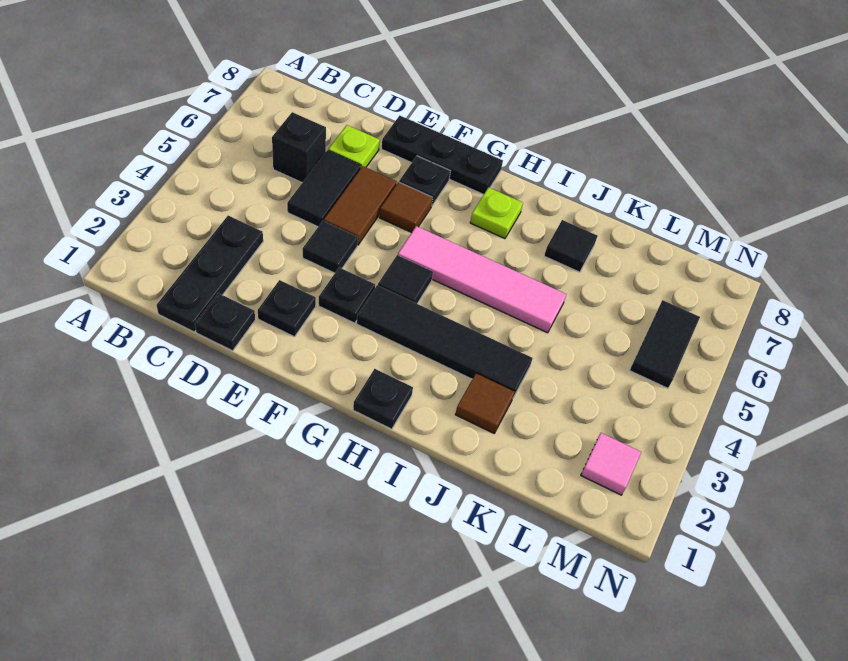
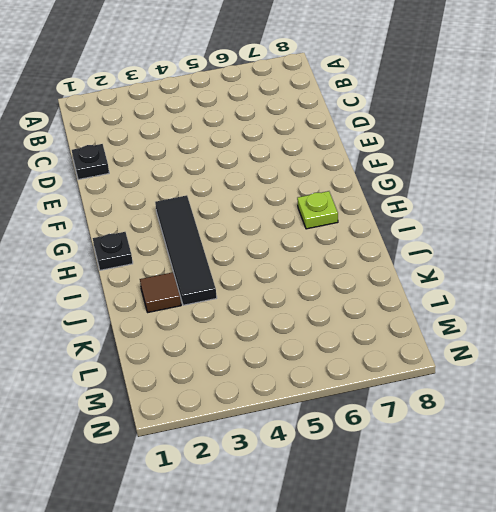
none -> black 1x3 plate [157,216,263,332]
none -> black 1x1 brick [272,112,326,183]
none -> black 1x2 tile [287,150,361,227]

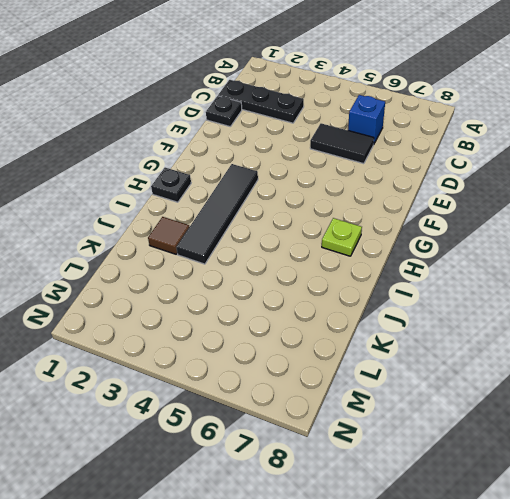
blue 1x1 brick [348,95,385,145] -> black 1x1 brick [272,112,326,183]
none -> lime 1x1 plate [328,125,380,167]
none -> black 1x1 plate [258,280,316,337]
none -> black 1x1 tile [303,221,358,273]

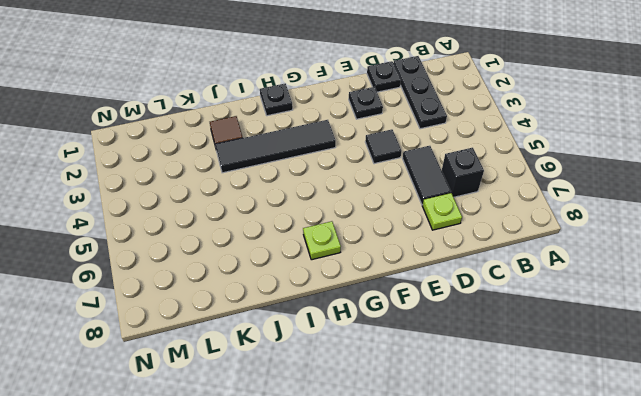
none -> brown 1x2 tile [324,166,397,245]
none -> black 1x3 plate [382,116,503,195]
none -> black 1x1 plate [319,267,375,323]

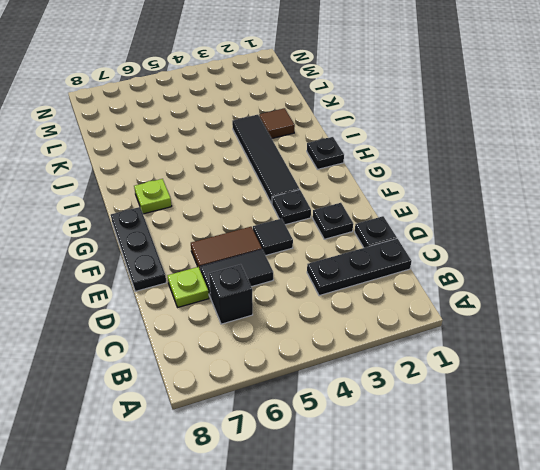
none -> brown 1x1 tile [379,182,433,233]
none -> black 1x1 plate [399,156,450,205]
none -> black 1x1 tile [378,255,433,304]

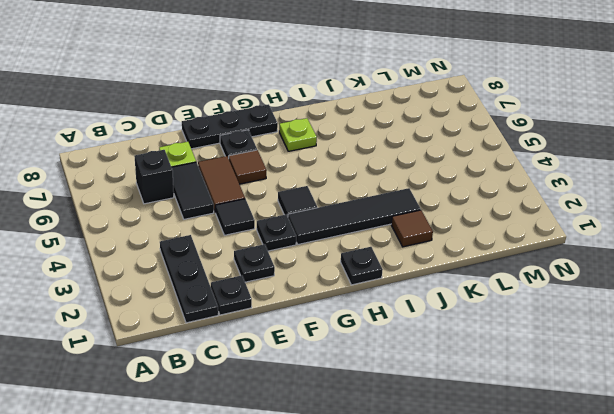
none -> pink 1x4 tile [398,226,566,333]
none -> black 1x1 tile [544,220,597,272]
none -> pink 1x1 tile [581,433,641,495]

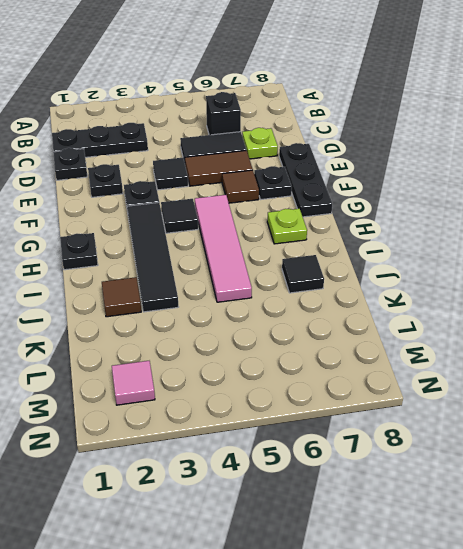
none -> black 1x2 tile [630,300,700,388]

